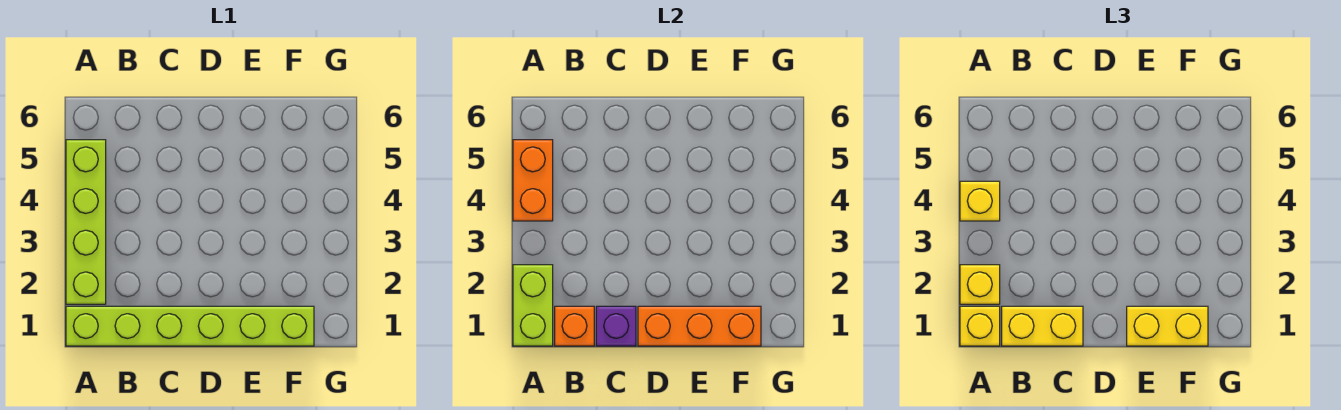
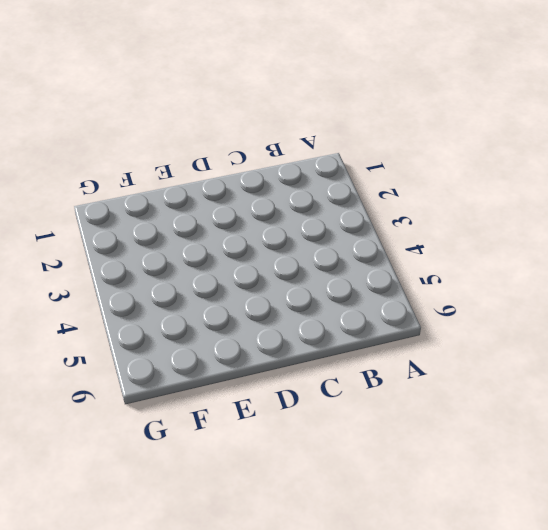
none -> lime 1x6 brick [66,306,314,346]
none -> lime 1x4 brick [66,140,106,304]
none -> lime 1x2 brick [513,265,553,346]

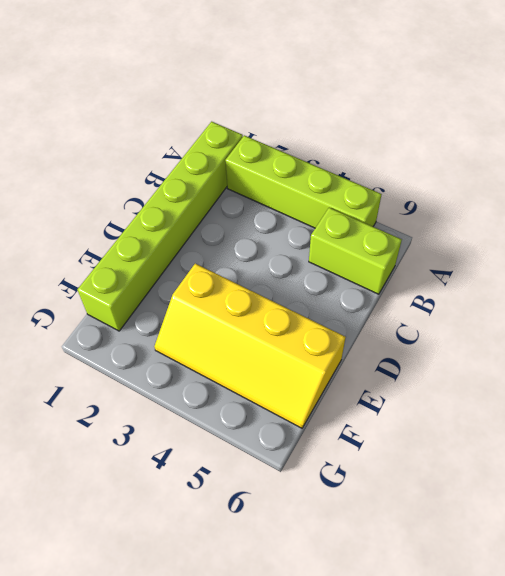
lime 1x2 brick [309,207,402,294] -> lime 1x2 brick moved to [513,265,553,346]
yellow 2x4 slope [154,264,346,428] -> none
none -> orange 1x2 brick [513,140,553,221]
none -> orange 1x1 brick [555,306,594,346]
none -> purple 1x1 brick [596,306,636,346]

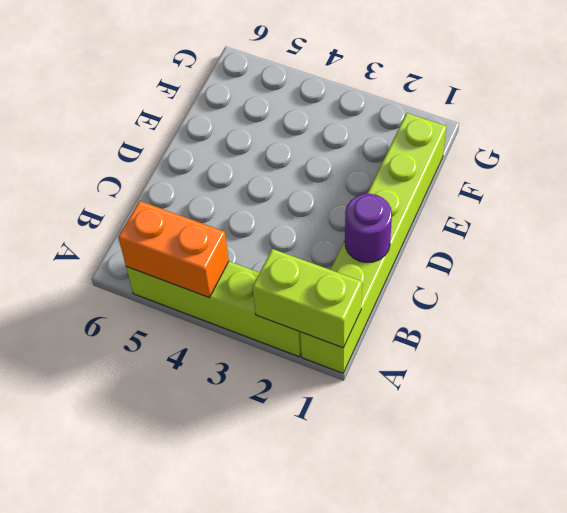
purple 1x1 round brick [345,194,392,263] -> purple 1x1 brick [596,306,636,346]
none -> orange 1x1 brick [555,306,594,346]
none -> orange 1x3 brick [638,306,761,346]
none -> yellow 1x1 brick [960,306,1000,346]

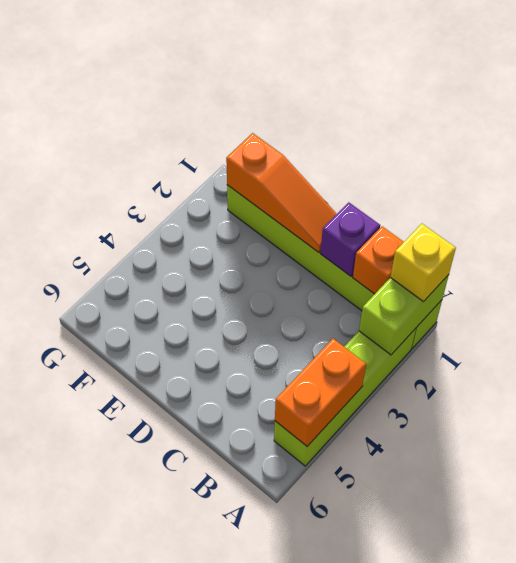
orange 1x3 slope [226,133,336,252] -> orange 1x3 brick [638,306,761,346]
none -> yellow 1x1 brick [960,265,1000,304]
none -> yellow 1x1 brick [960,181,1000,221]
none -> yellow 1x2 brick [1002,306,1083,346]

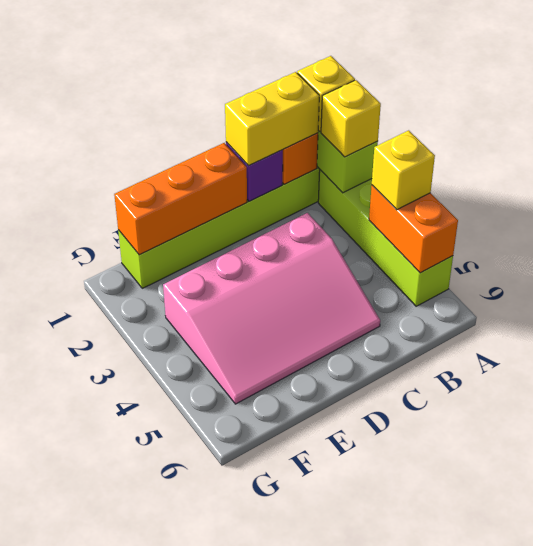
pink 3x4 slope [163,213,380,404] -> none
none -> yellow 1x2 brick [1127,306,1208,346]

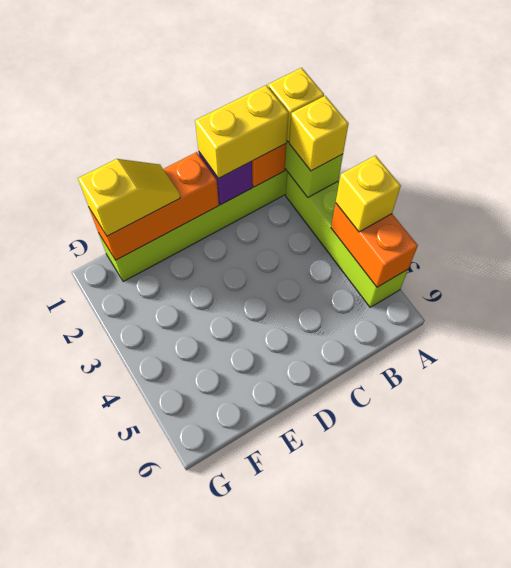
yellow 1x2 slope [78,159,180,236] -> yellow 1x2 brick [1127,306,1208,346]

